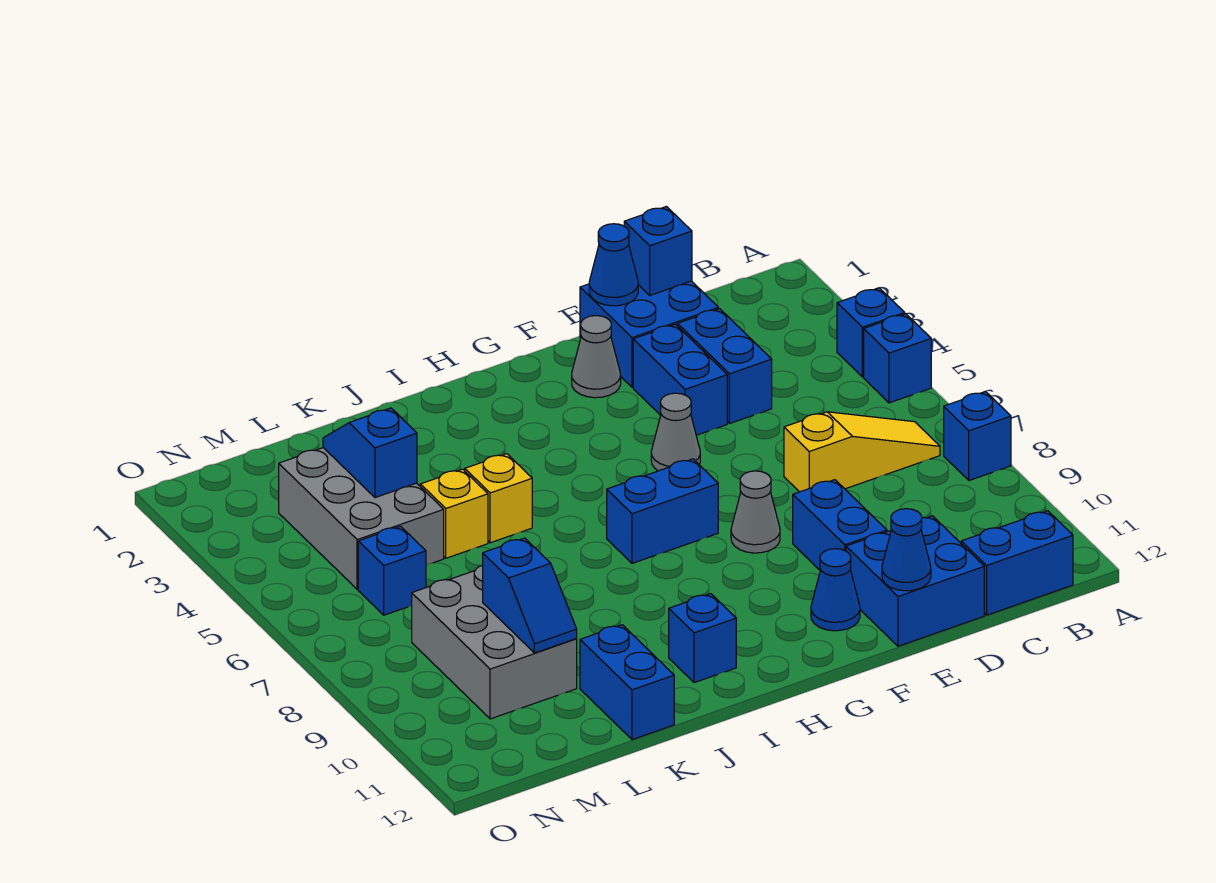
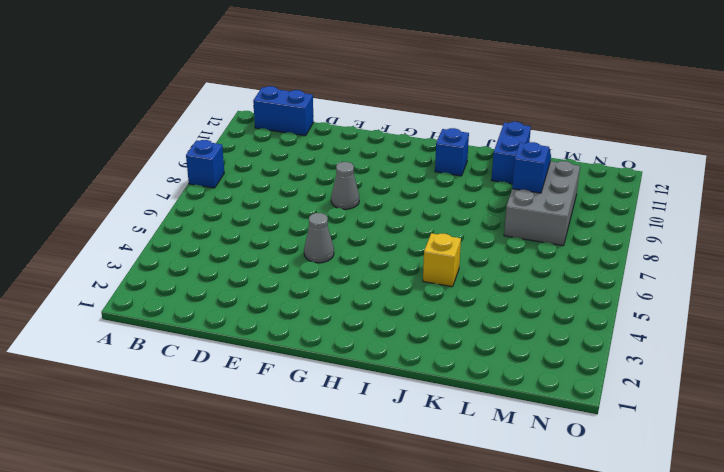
none -> blue 1x1 brick [837,288,905,377]
none -> blue 1x1 brick [864,314,931,403]
none -> yellow 1x3 slope [784,412,940,492]

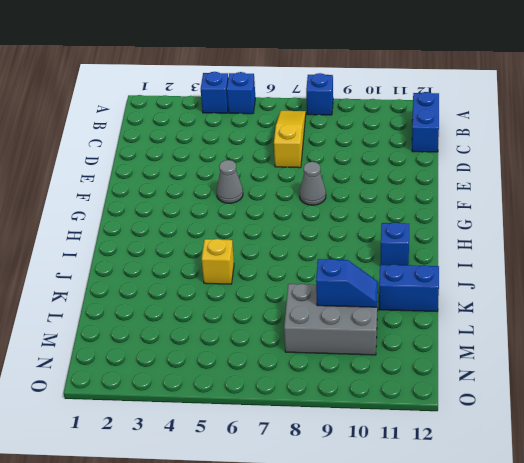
none -> blue 2x2 brick [580,281,718,387]
none -> blue 1x2 brick [678,309,772,424]
none -> blue 2x2 brick [846,516,984,646]

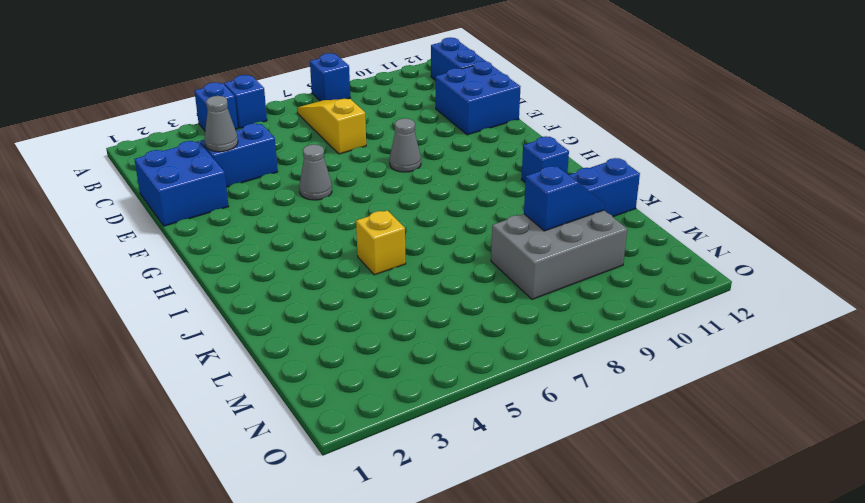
grey 1x1 cone [204,96,238,152] -> grey 1x1 cone moved to [572,316,621,398]
none -> blue 1x2 brick [633,324,727,435]
none -> blue 1x2 brick [793,480,887,570]
none -> blue 1x1 cone [811,549,860,631]

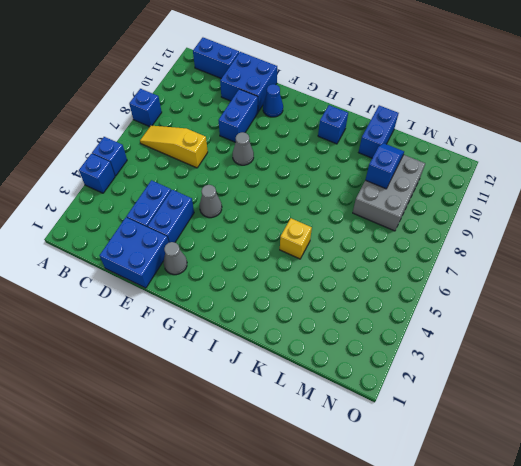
none -> blue 1x2 brick [607,459,718,563]
none -> yellow 1x1 brick [420,469,488,558]
none -> grey 2x3 brick [279,448,444,589]

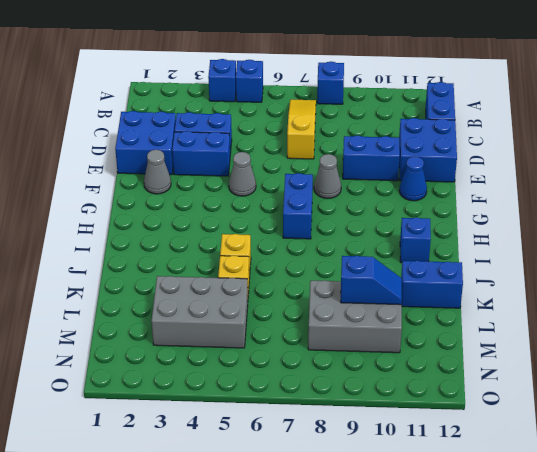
none -> blue 1x1 brick [358,526,426,615]
none -> blue 1x1 brick [624,207,692,295]
none -> blue 1x1 cone [589,224,638,306]

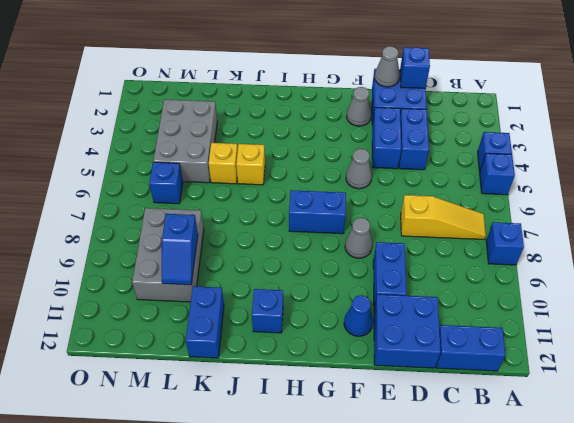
grey 1x1 cone [375,46,400,87] -> blue 1x1 cone [589,224,638,306]
none -> blue 1x1 cone [882,509,931,591]
none -> blue 1x2 slope [323,408,417,498]

